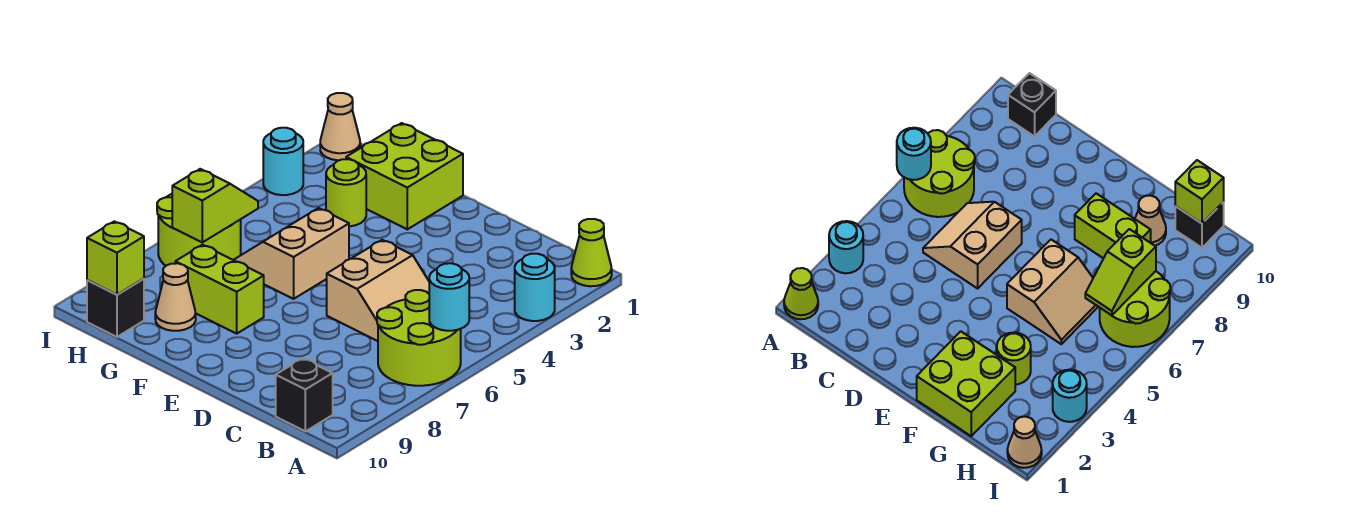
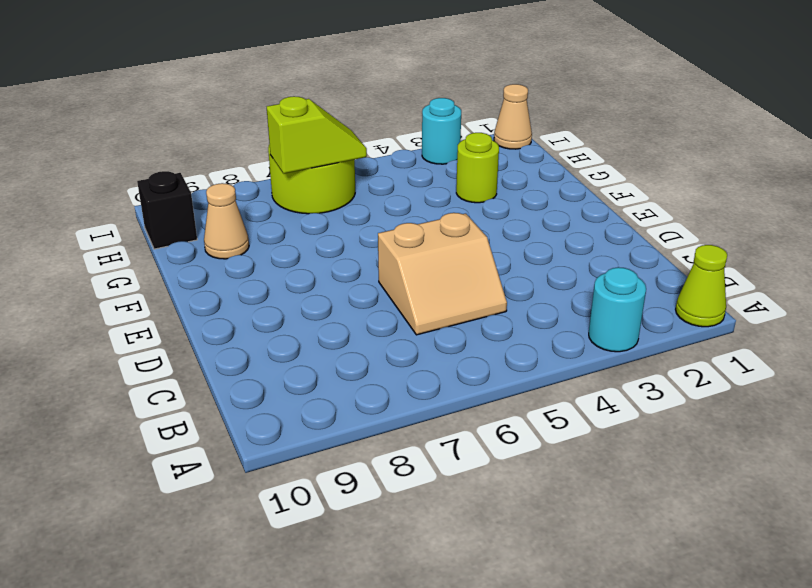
none -> lime 2x2 round brick [377,290,461,386]
none -> black 1x1 brick [276,358,333,431]
none -> lime 2x2 brick [346,123,463,229]

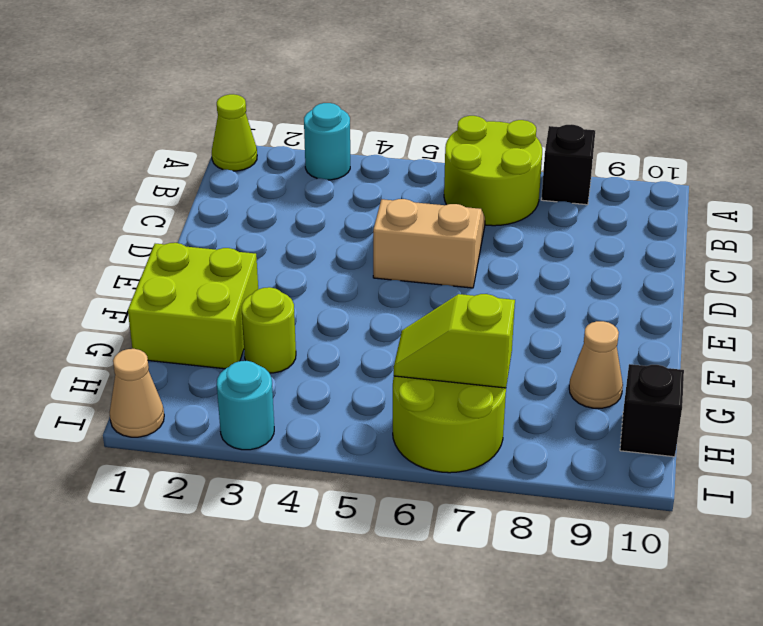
black 1x1 brick [541,124,595,205] -> black 1x1 brick moved to [276,358,333,431]
none -> tan 2x2 slope [234,208,349,299]
none -> lime 1x2 brick [175,245,264,334]
none -> cyan 1x1 round brick [429,263,469,331]

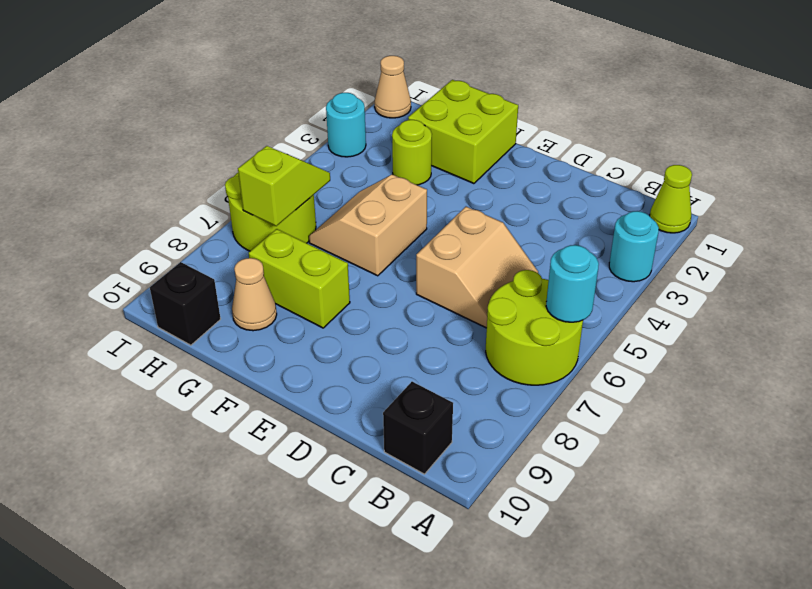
none -> lime 1x1 brick [87,221,144,295]

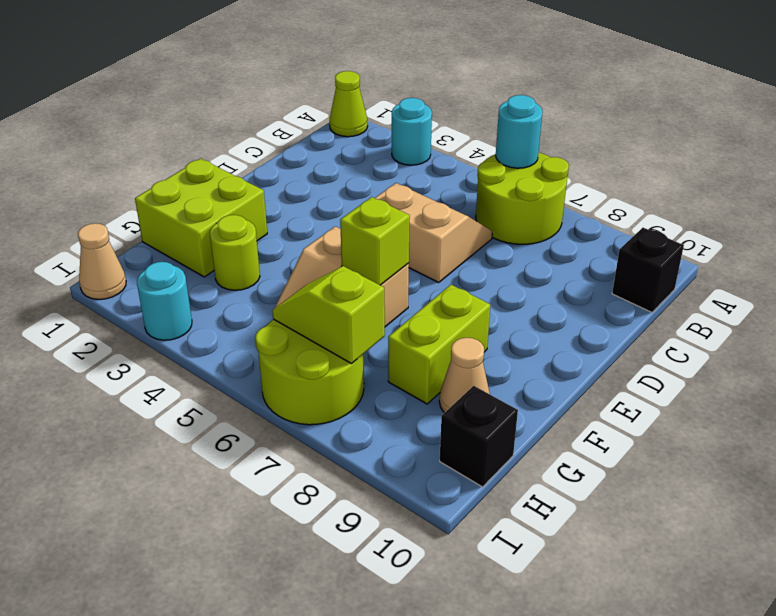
lime 1x1 brick [340,197,410,285] -> lime 1x1 brick moved to [87,221,144,295]

